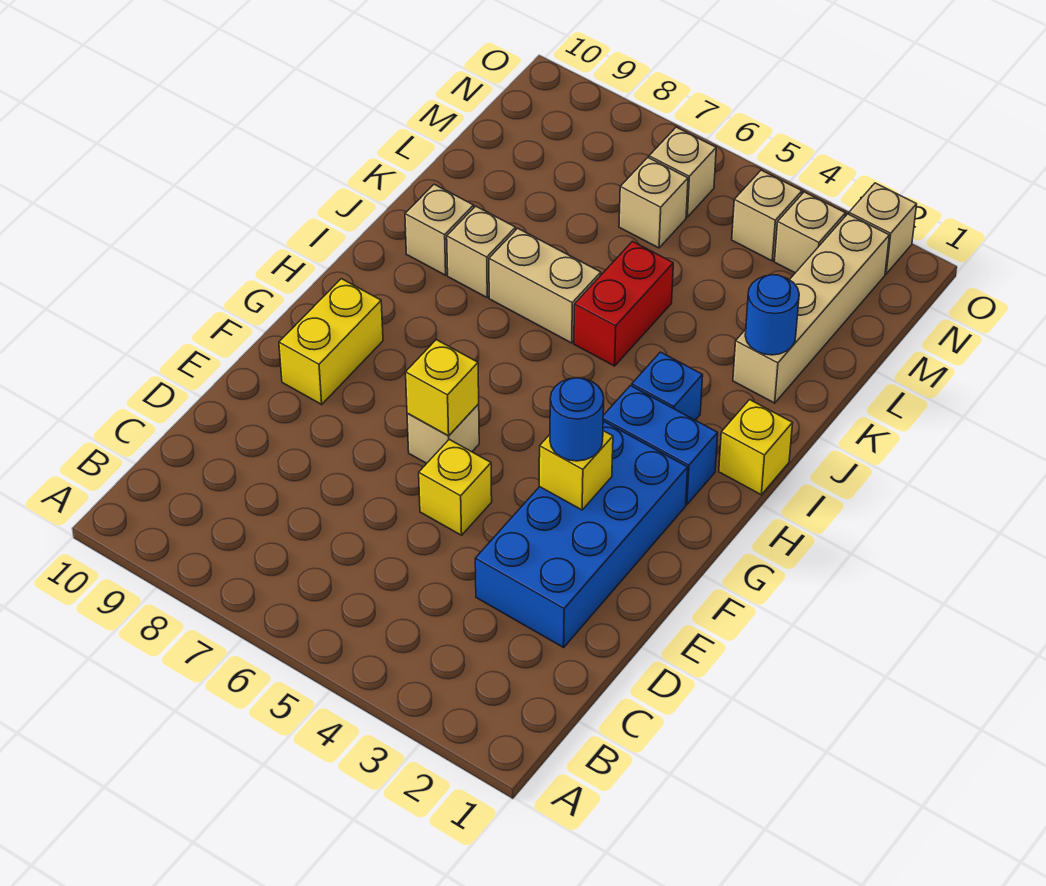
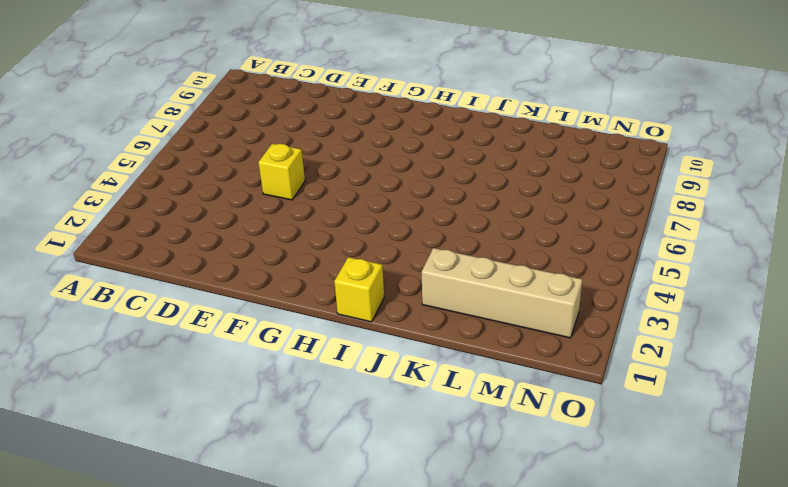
none -> blue 2x4 brick [475,421,688,647]
none -> tan 1x1 brick [407,404,479,463]
none -> yellow 1x2 brick [279,279,383,404]

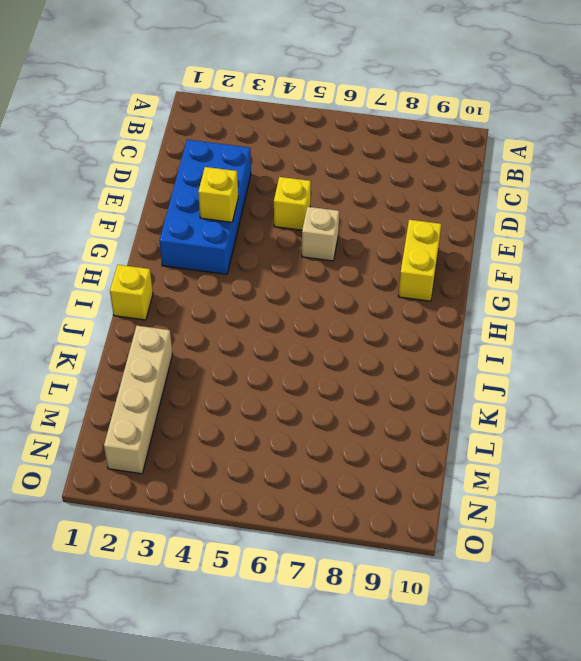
none -> blue 1x2 brick [603,386,718,505]
none -> blue 1x1 brick [632,352,703,420]
none -> red 1x2 brick [574,242,673,366]

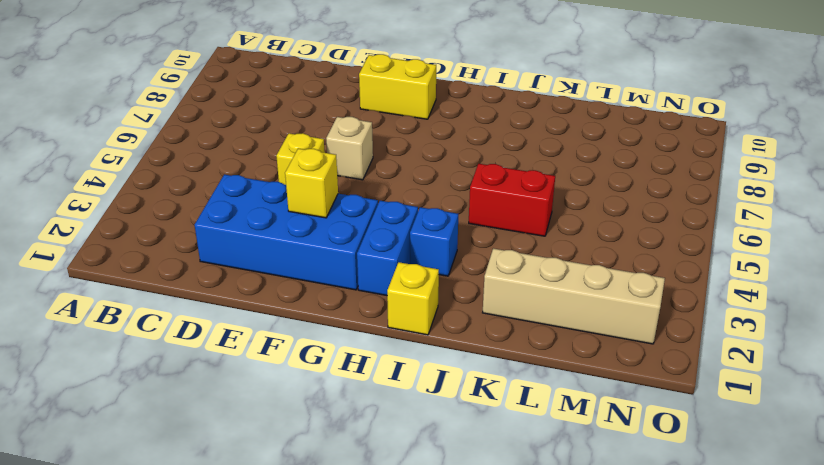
none -> tan 1x2 brick [489,228,601,343]
none -> tan 1x1 brick [447,206,516,297]
none -> tan 1x1 brick [405,184,474,275]

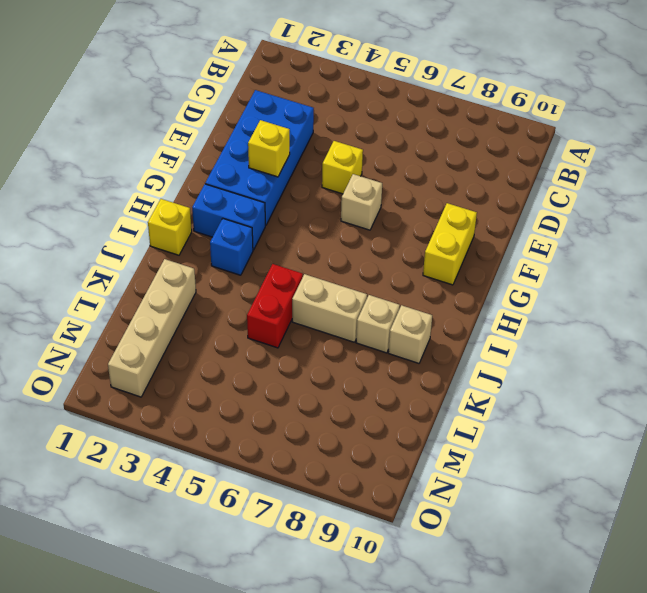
none -> tan 1x1 brick [619,158,688,248]
none -> tan 1x1 brick [774,192,845,273]
none -> tan 1x1 brick [732,170,802,261]

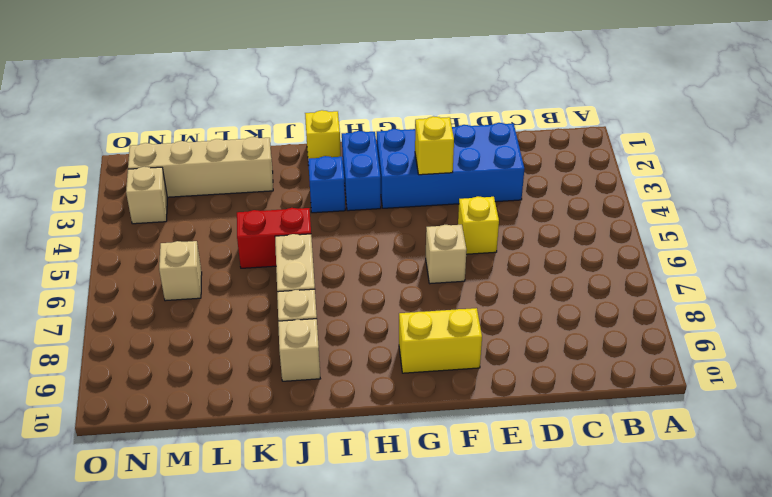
none -> tan 1x1 brick [732,170,802,261]
none -> tan 1x1 brick [649,127,716,217]
none -> tan 1x1 brick [849,183,917,274]

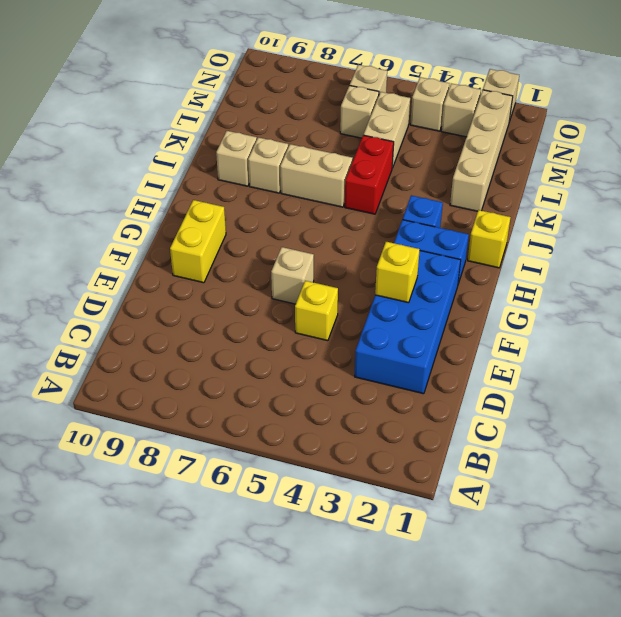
tan 1x2 brick [364,92,410,168] -> none
none -> yellow 1x1 brick [406,340,479,436]
none -> blue 1x1 round brick [745,275,799,355]
none -> blue 1x1 round brick [550,378,604,461]

